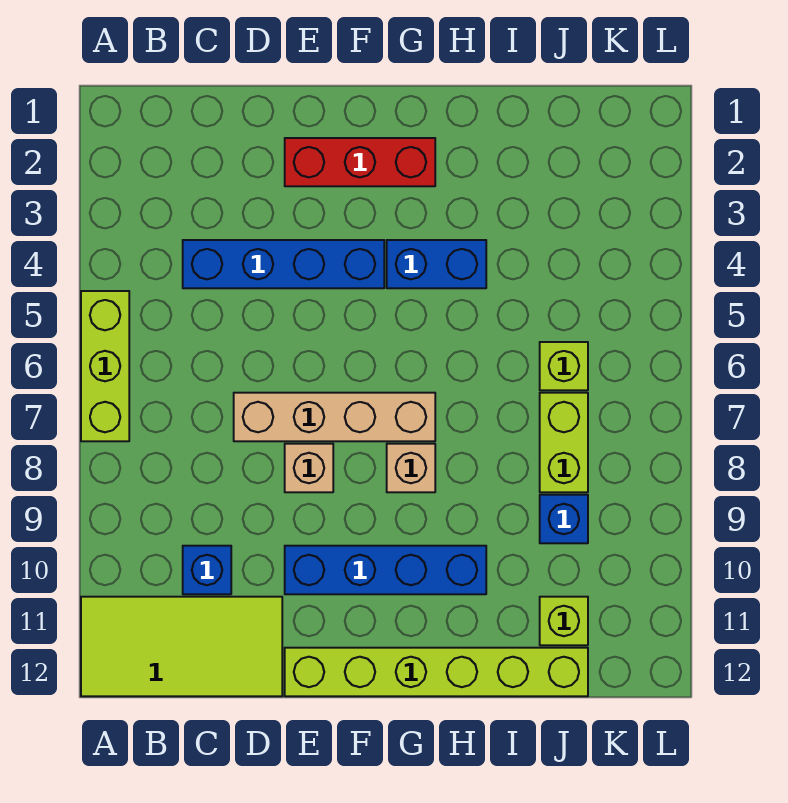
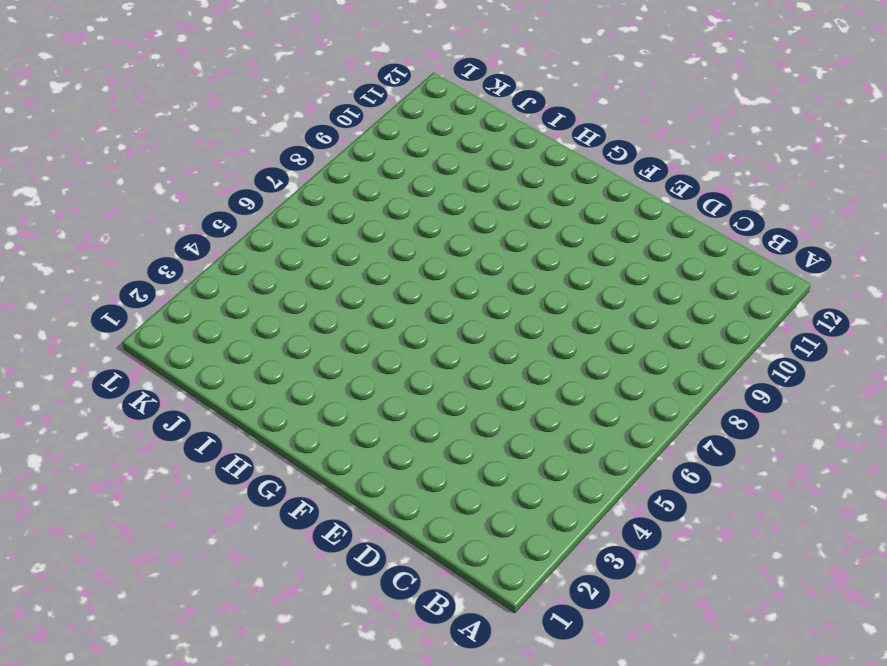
none -> lime 1x3 brick [81,291,129,441]
none -> lime 2x4 tile [81,597,282,696]
none -> blue 1x4 brick [183,240,384,288]

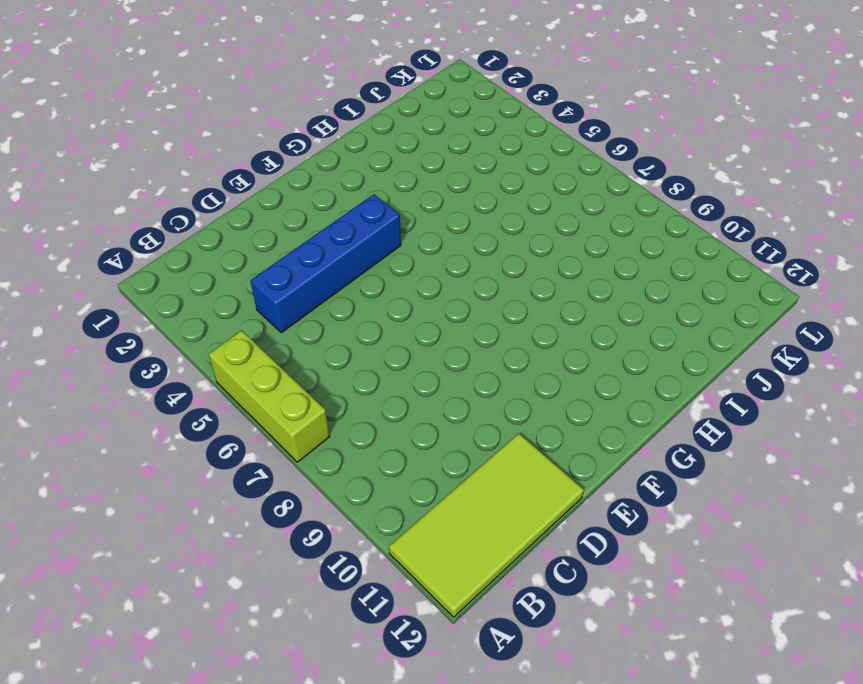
none -> blue 1x1 brick [183,546,231,594]
none -> tan 1x4 brick [234,393,435,441]
none -> red 1x3 brick [285,138,435,186]

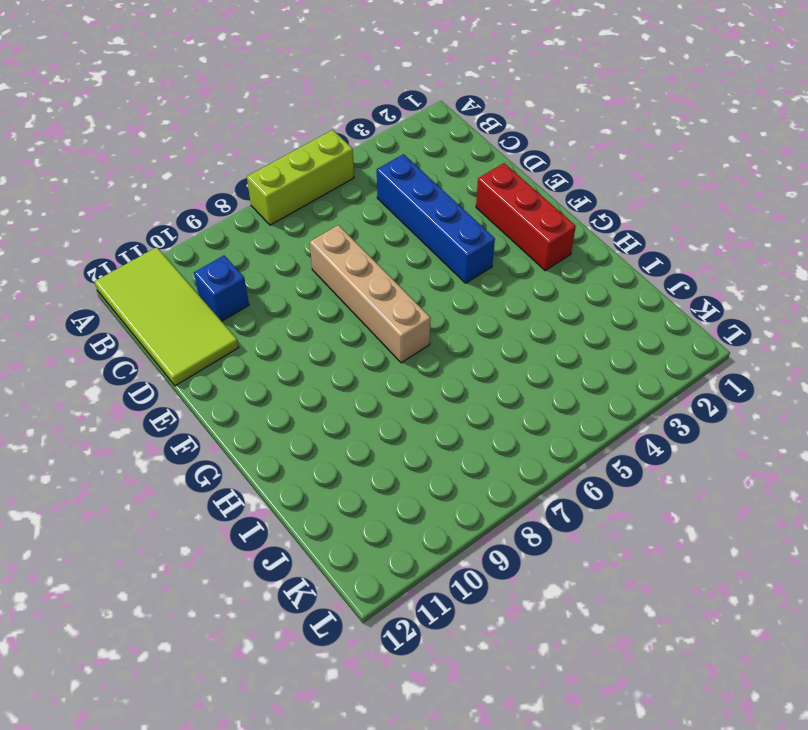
none -> tan 1x1 brick [285,444,333,492]
none -> blue 1x4 brick [285,546,486,594]
none -> lime 1x6 brick [285,648,588,696]

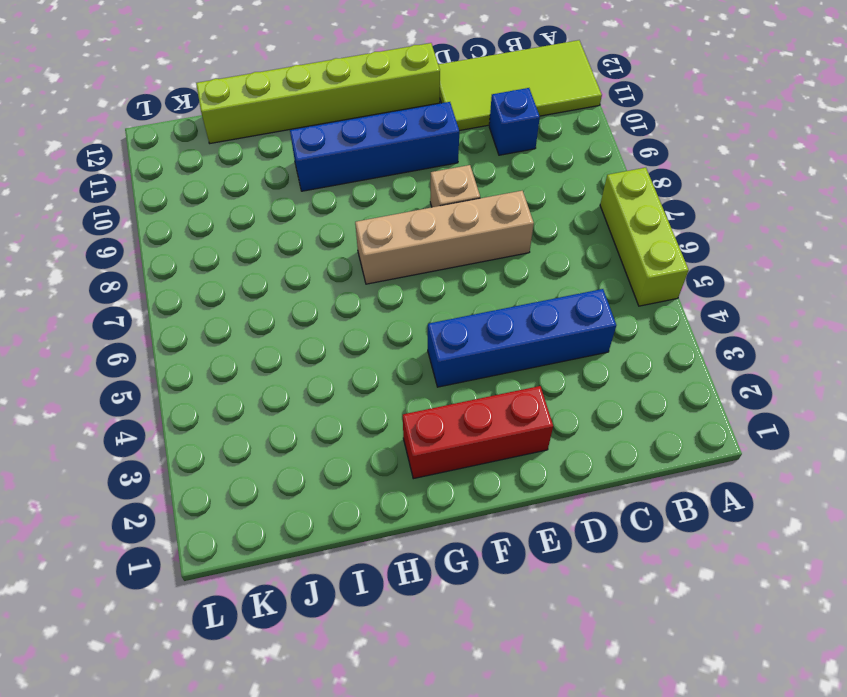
none -> blue 1x2 brick [387,240,486,288]
none -> tan 1x1 brick [387,444,435,492]
none -> lime 1x1 brick [540,342,588,390]

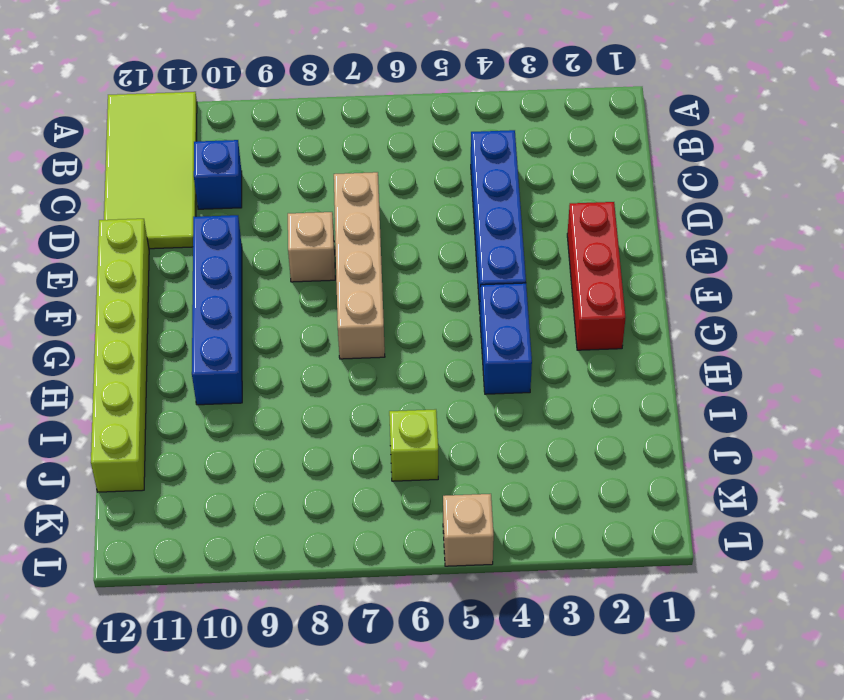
tan 1x1 brick [443,494,494,566] -> tan 1x1 brick moved to [387,444,435,492]
none -> lime 1x3 brick [81,291,129,441]
none -> lime 1x2 brick [540,393,588,492]
none -> blue 1x1 brick [540,495,588,543]

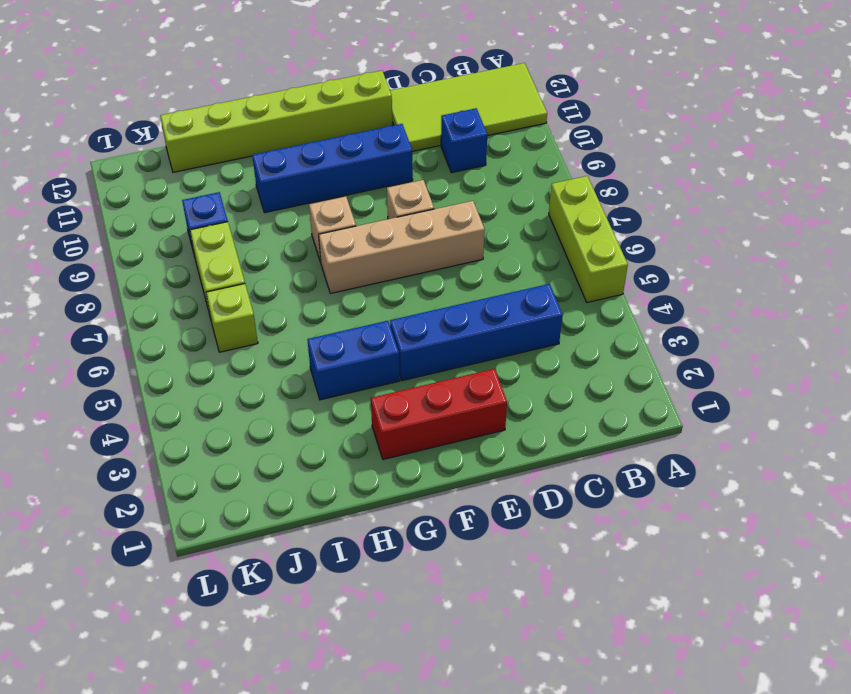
none -> lime 1x1 brick [540,597,588,645]

